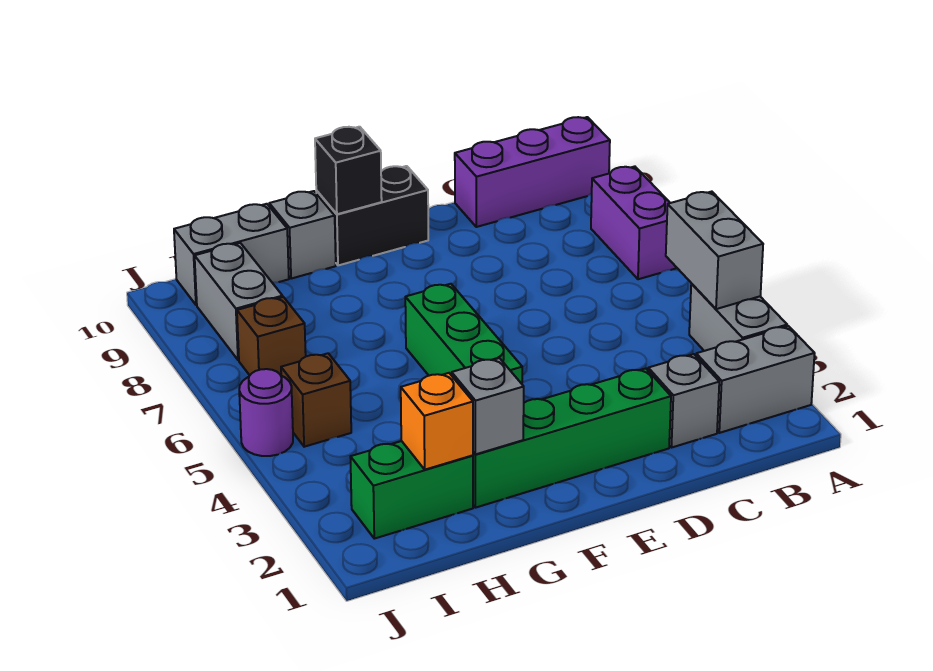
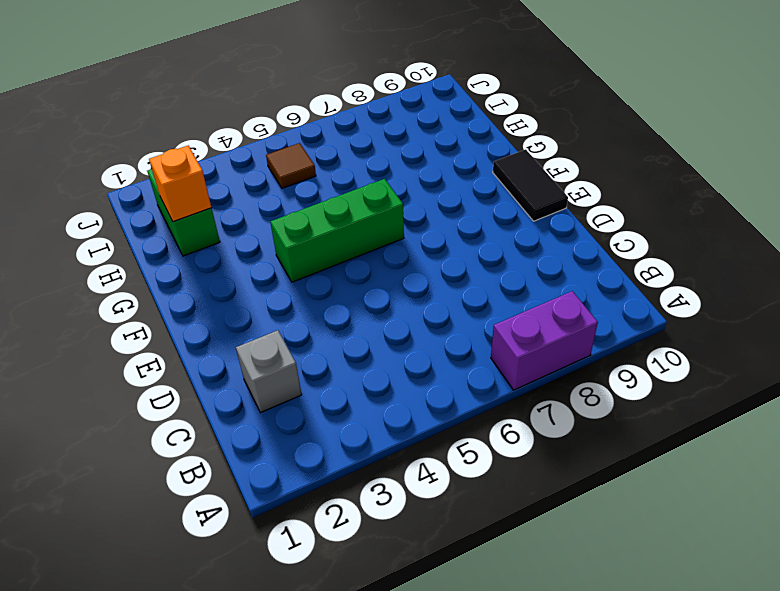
black 1x2 tile [493,149,568,221] -> black 1x2 brick [316,166,428,265]
brown 1x1 tile [266,143,316,188] -> brown 1x1 brick [281,353,351,447]
none -> grey 1x2 brick [696,326,815,433]
none -> grey 1x2 brick [689,284,787,351]
none -> purple 1x3 brick [455,117,610,227]

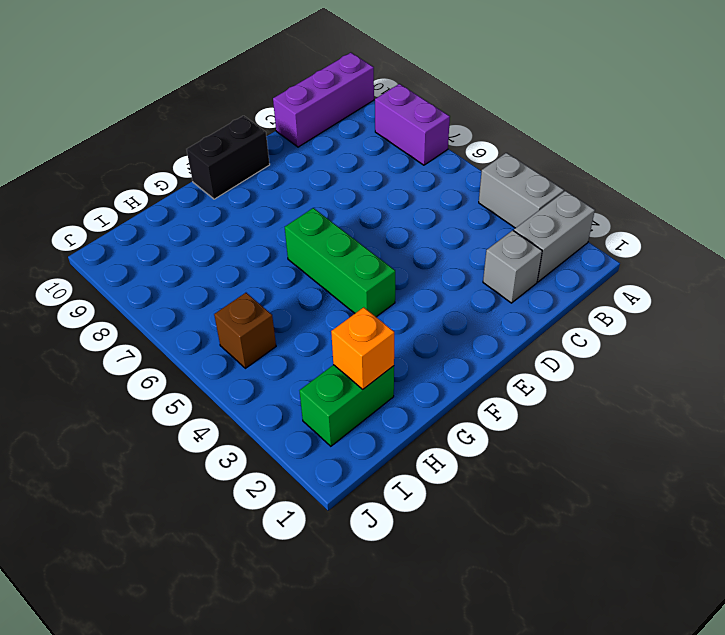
none -> green 1x4 brick [473,368,671,508]
none -> grey 1x1 brick [269,191,336,279]
none -> grey 1x2 brick [174,204,289,305]

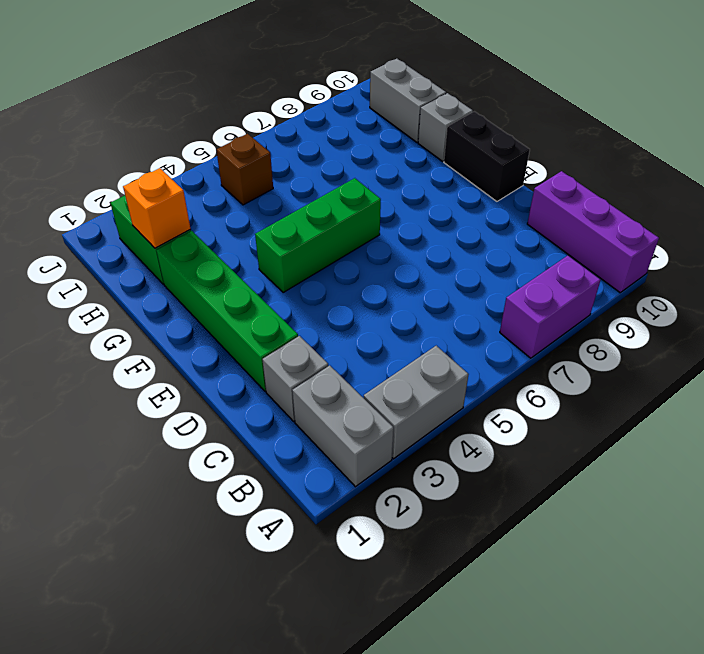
none -> brown 1x1 brick [237,297,306,375]
none -> grey 1x2 brick [195,243,283,360]
none -> purple 1x1 round brick [239,369,293,456]

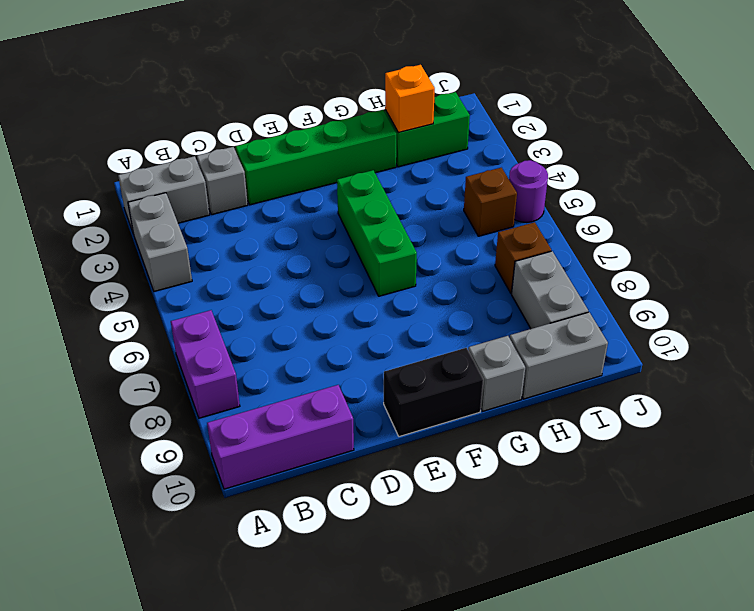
none -> grey 1x2 brick [666,192,763,309]
none -> black 1x1 brick [315,127,382,214]
none -> grey 1x1 brick [452,358,524,454]

